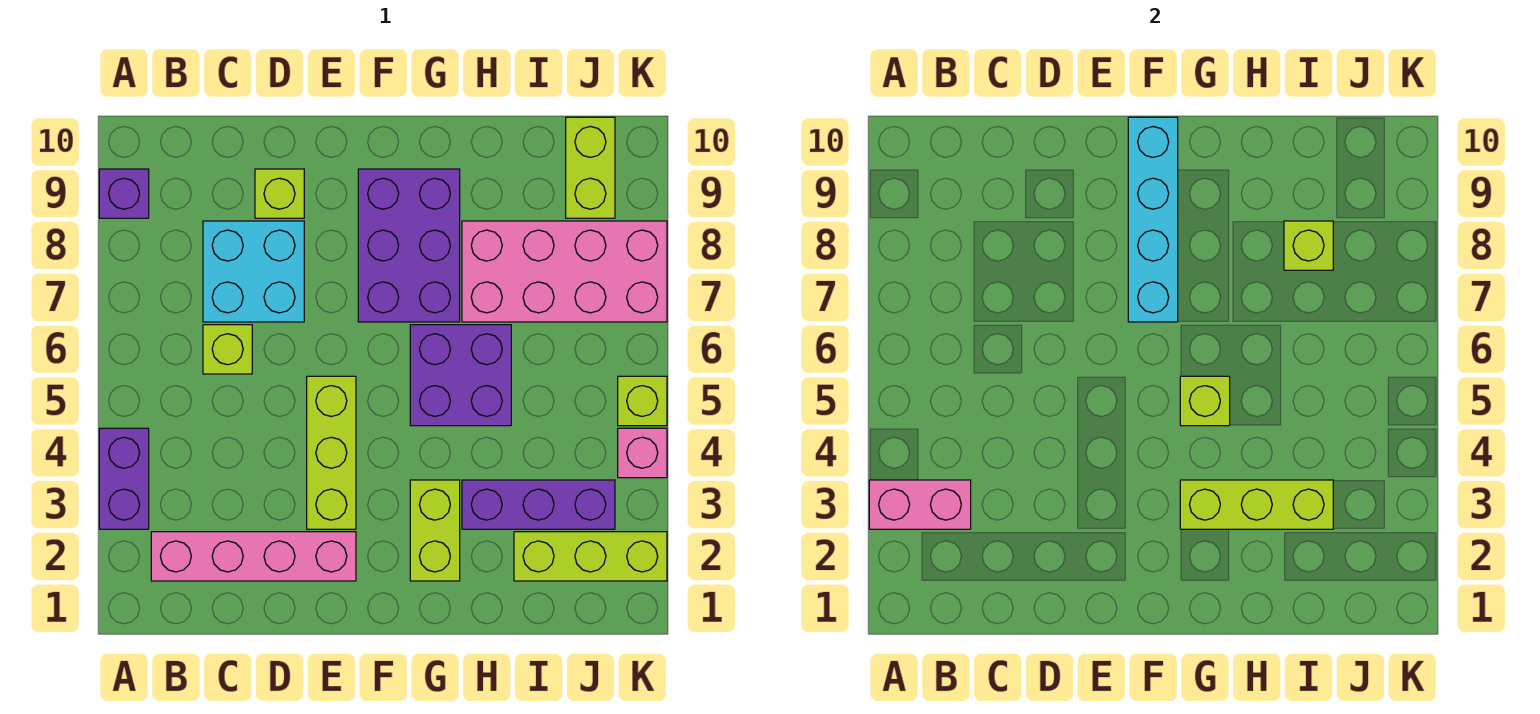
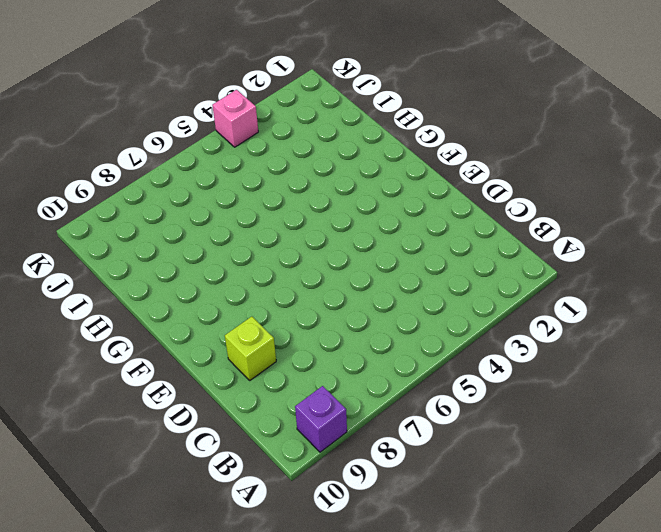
none -> purple 1x2 brick [99,428,149,529]
none -> pink 1x4 brick [151,532,356,581]
none -> lime 1x1 brick [203,325,252,374]

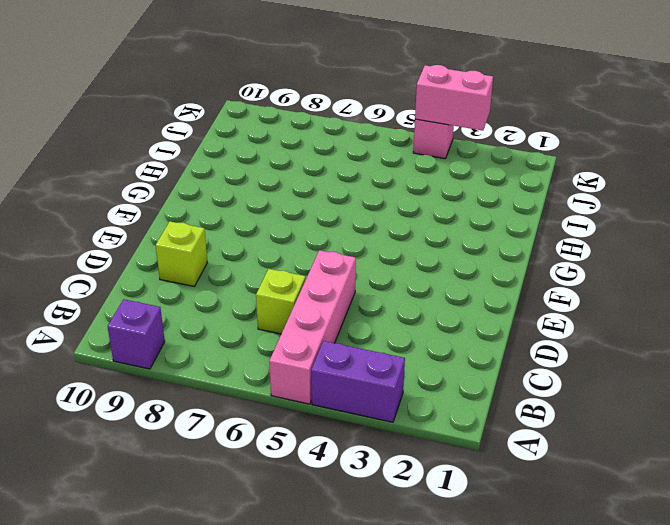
pink 1x4 brick [269,250,356,404] -> pink 1x4 brick moved to [151,532,356,581]
pink 1x2 brick [415,65,493,131] -> pink 1x2 brick turned to [869,480,971,529]
none -> cyan 2x2 brick [203,221,304,322]
none -> lime 1x3 brick [307,376,356,529]
none -> purple 2x3 brick [358,169,460,322]

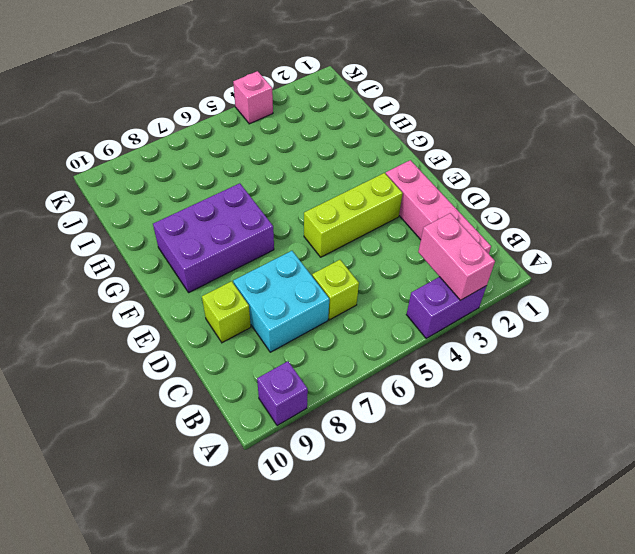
none -> lime 1x2 brick [410,480,460,581]
none -> purple 2x2 brick [410,325,511,426]
none -> purple 1x3 brick [462,480,615,529]

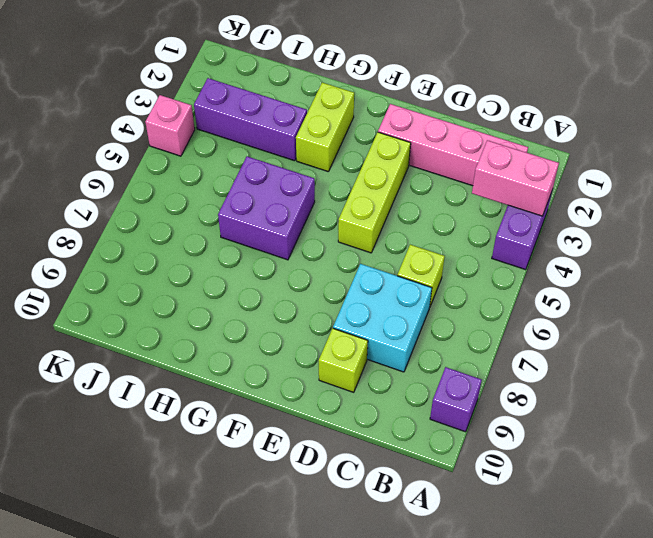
none -> purple 2x3 brick [358,169,460,322]
none -> pink 2x4 brick [462,221,667,322]
none -> lime 1x3 brick [514,532,667,581]

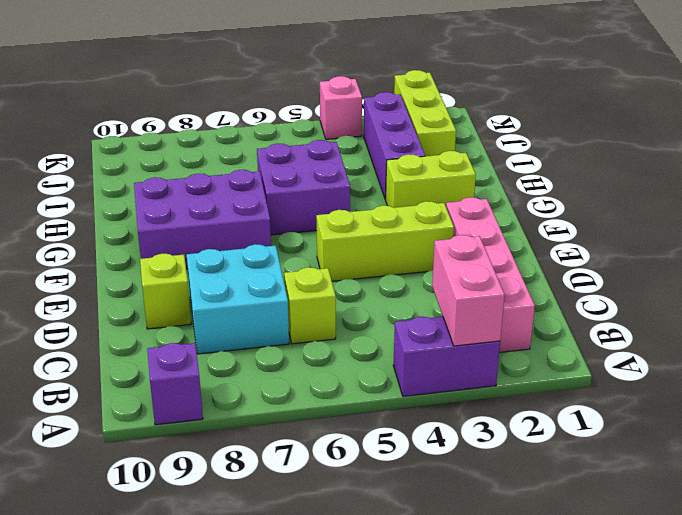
none -> pink 2x4 brick [462,221,667,322]
none -> lime 1x2 brick [566,117,615,218]
none -> lime 1x1 brick [618,376,667,426]

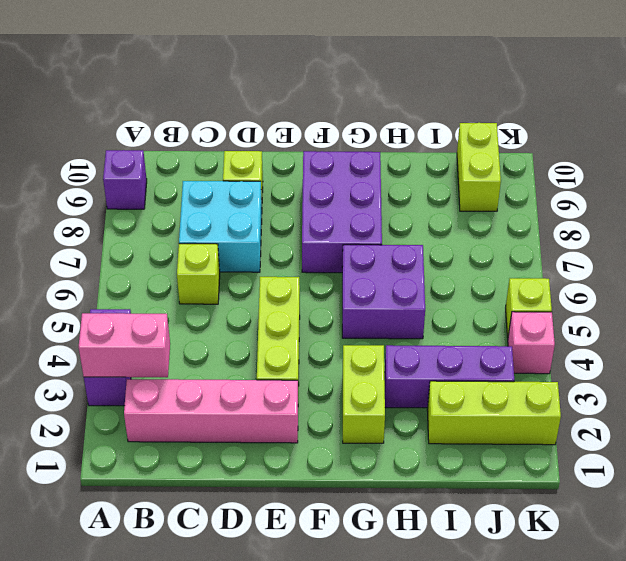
none -> pink 2x4 brick [462,221,667,322]
none -> cyan 1x4 brick [1128,117,1178,322]
none -> lime 1x3 brick [1180,480,1333,529]

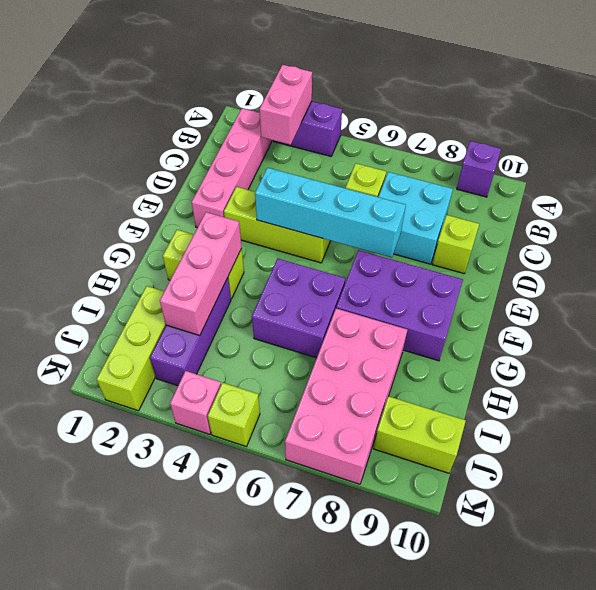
cyan 1x4 brick [255,168,406,258] -> cyan 1x4 brick moved to [1128,117,1178,322]
pink 1x3 brick [160,212,242,335] -> lime 1x3 brick [1180,480,1333,529]
none -> lime 1x1 brick [1180,376,1230,426]
none -> lime 1x1 brick [1284,221,1333,270]

